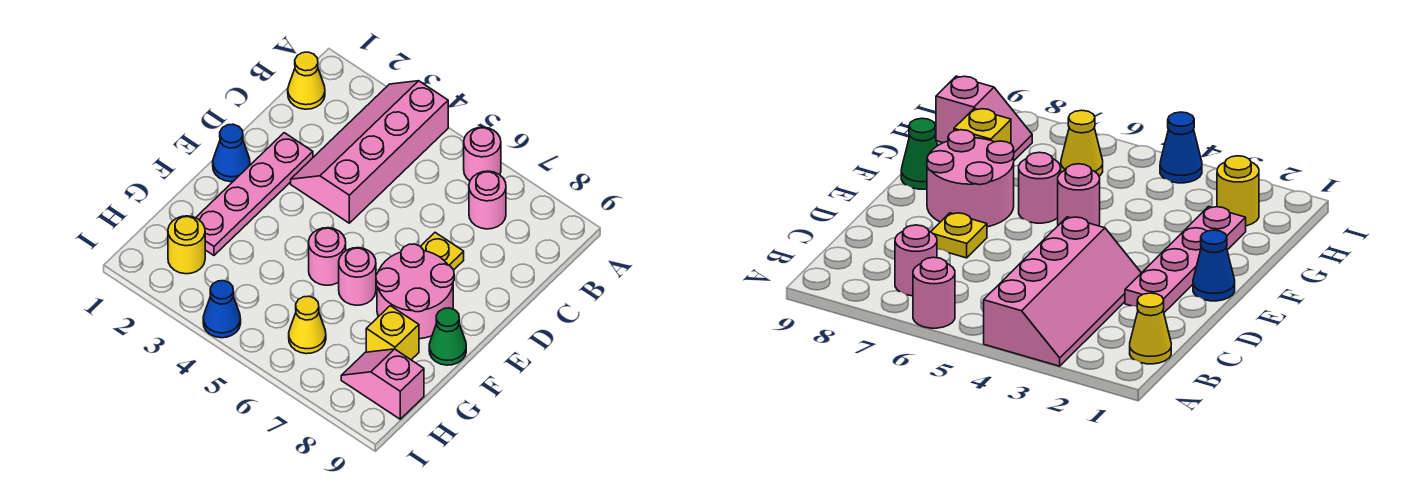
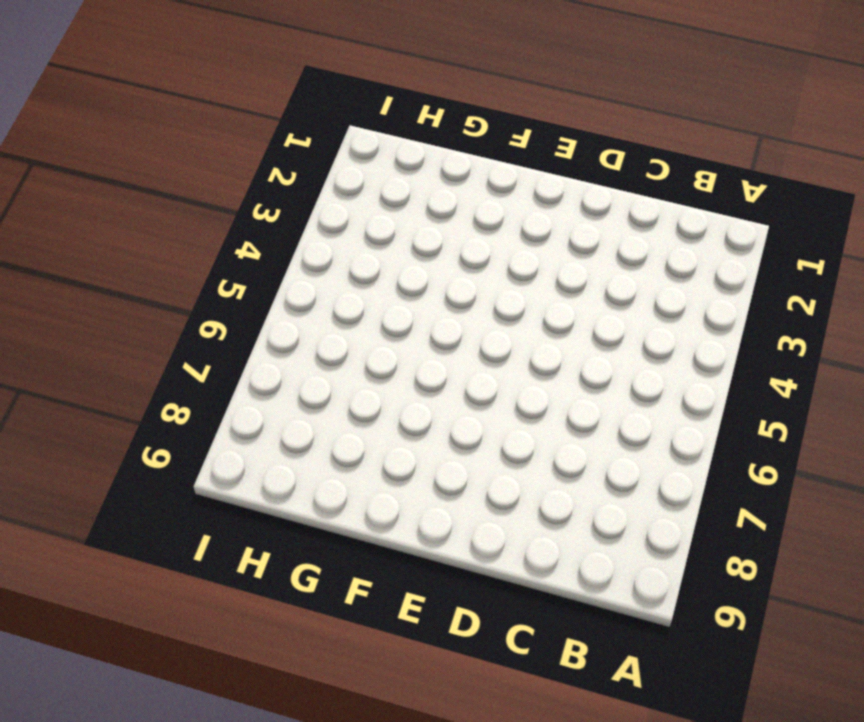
none -> pink 2x4 slope [291,81,448,223]
none -> pink 1x1 round brick [464,127,501,181]
none -> yellow 1x1 cone [288,52,325,109]

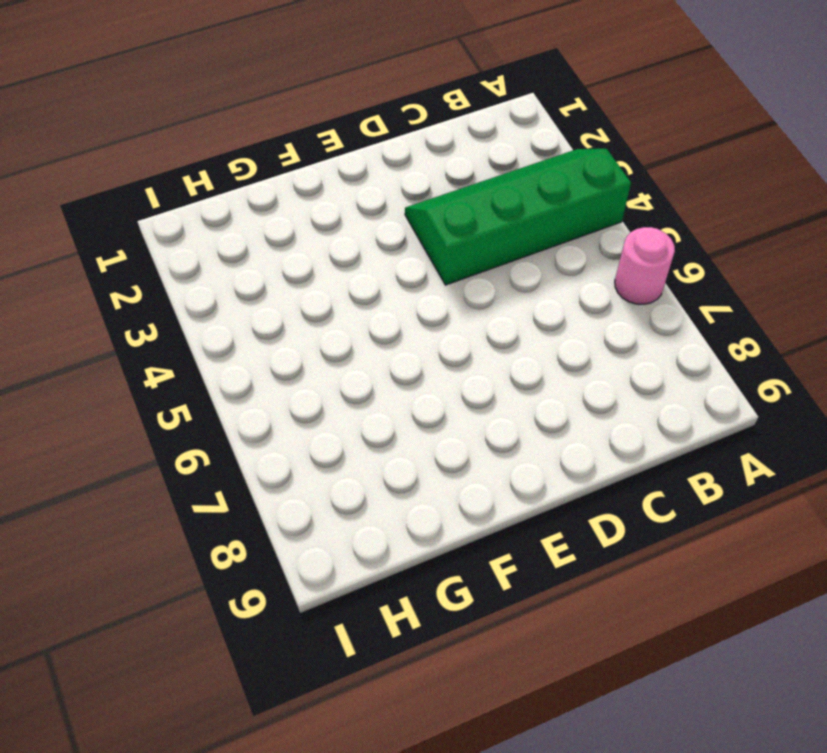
green 2x4 slope [405,149,631,285] -> pink 2x4 slope [291,81,448,223]
none -> yellow 1x1 cone [288,52,325,109]
none -> pink 1x1 round brick [469,171,506,229]
none -> pink 1x4 plate [196,133,313,255]

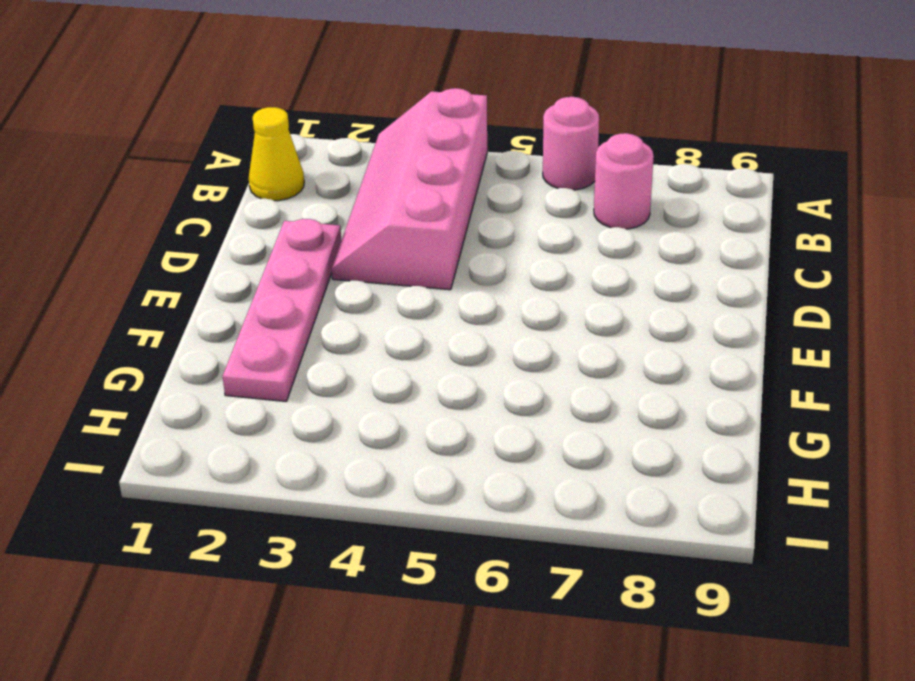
none -> yellow 1x1 plate [420,233,464,270]
none -> blue 1x1 cone [213,124,250,182]
none -> pink 2x2 round brick [376,244,454,339]

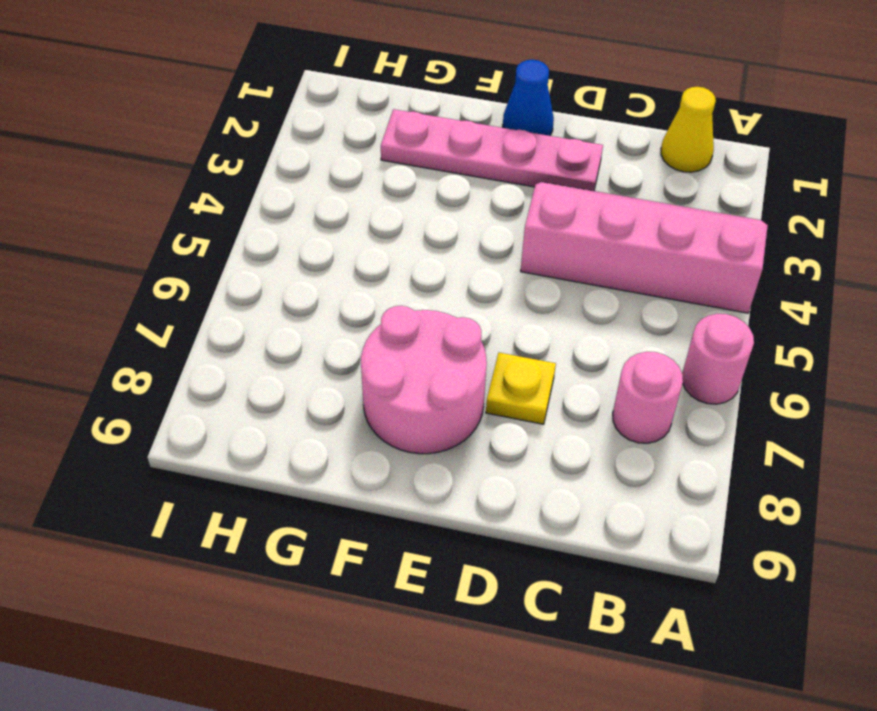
none -> pink 1x1 round brick [309,228,346,285]
none -> pink 1x1 round brick [339,248,376,305]
none -> green 1x1 cone [429,308,466,365]

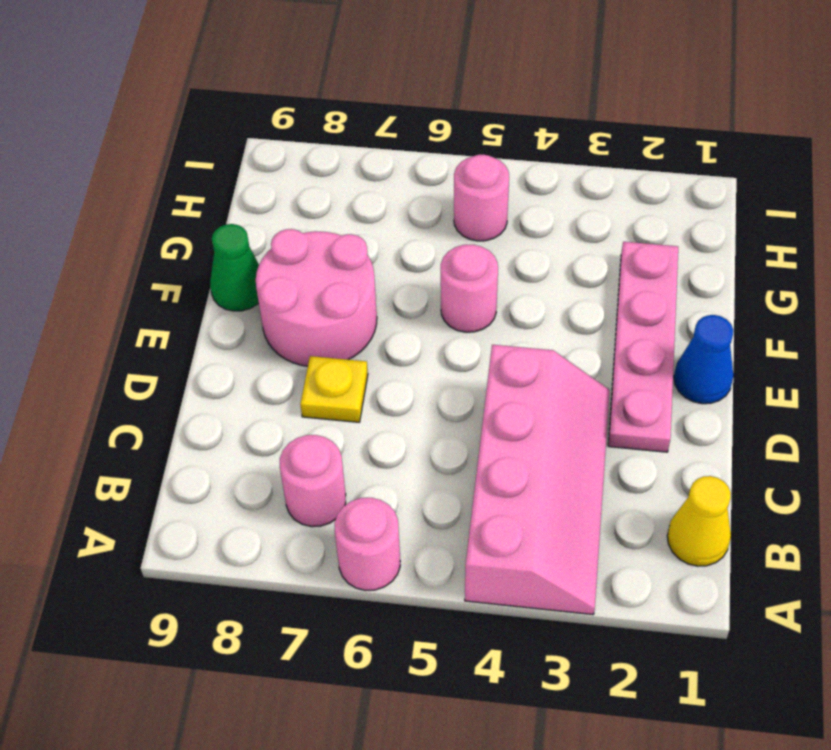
pink 1x1 round brick [454,155,509,241] -> pink 1x1 round brick moved to [339,248,376,305]
none -> yellow 1x1 brick [366,306,419,360]
none -> yellow 1x1 round brick [168,216,205,274]
none -> yellow 1x1 cone [289,296,326,354]

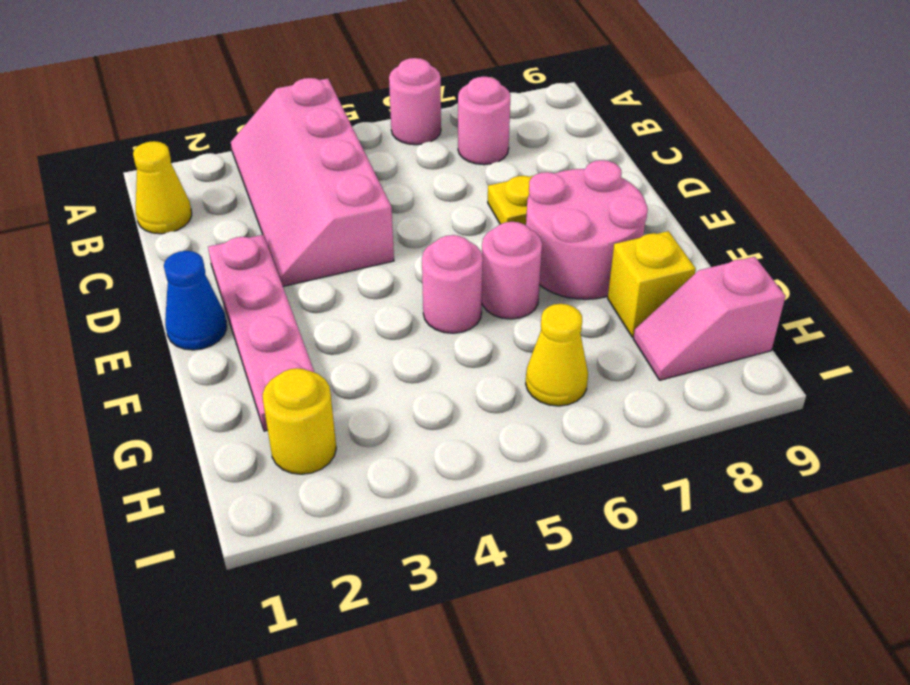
none -> green 1x1 cone [429,308,466,365]
none -> blue 1x1 cone [203,281,241,338]

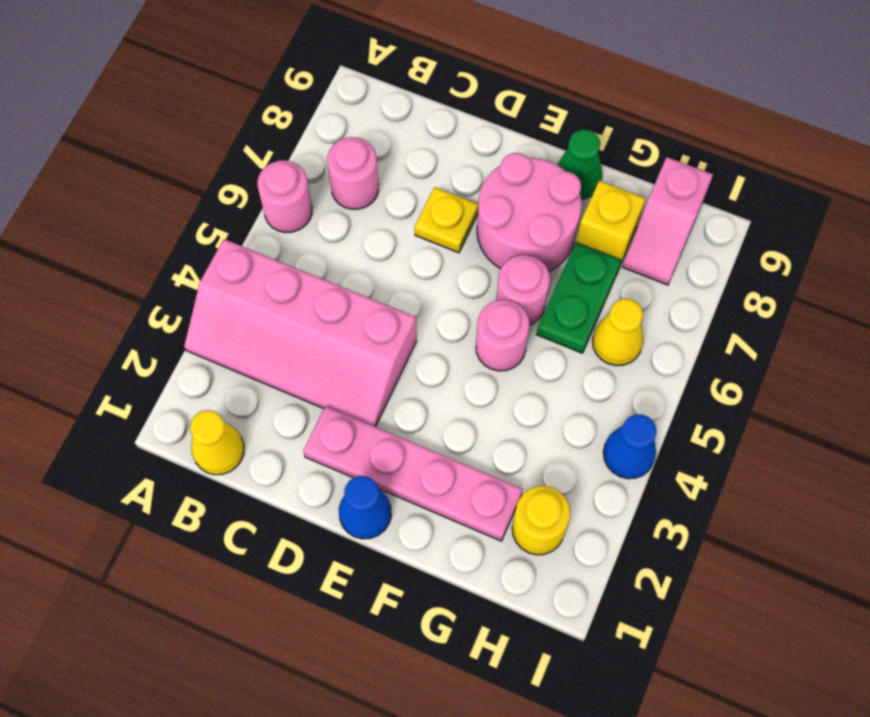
green 1x2 plate [537,242,622,353] -> none

